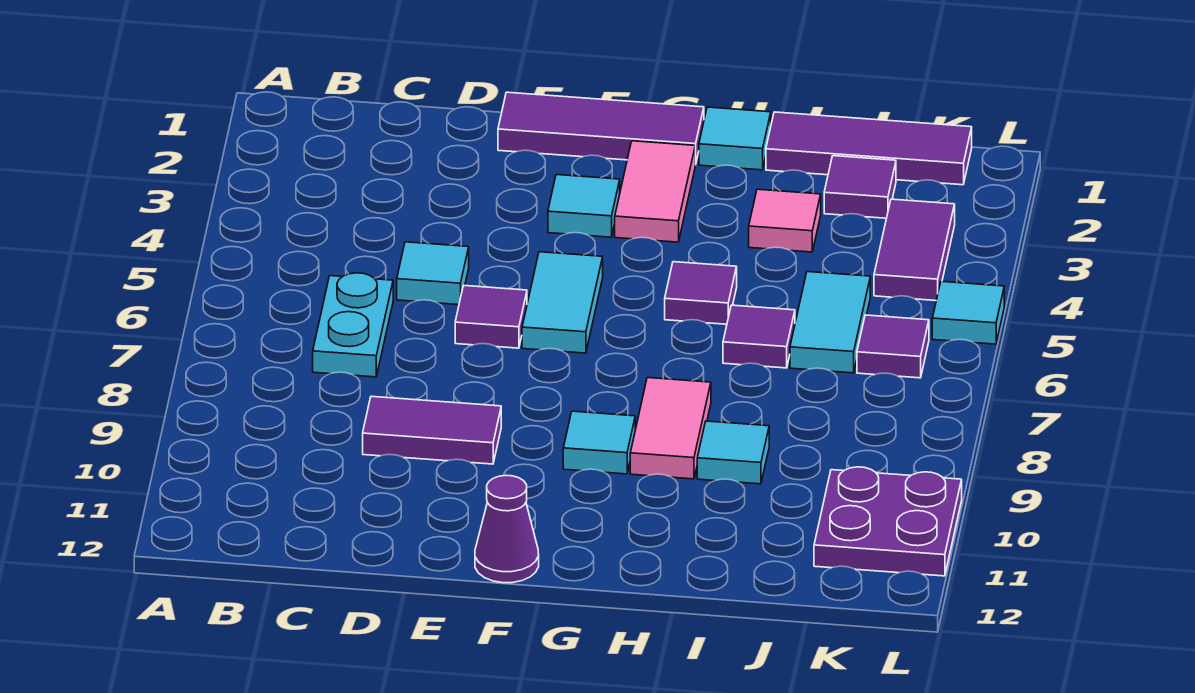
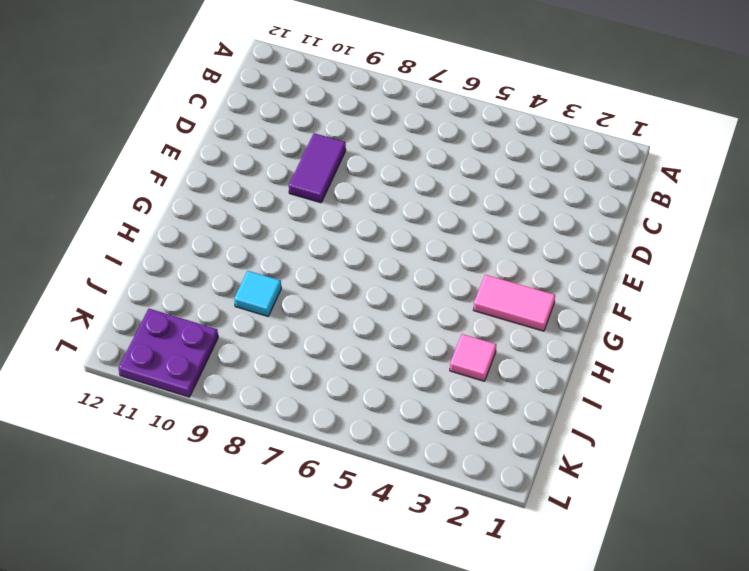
none -> cyan 1x2 plate [313,273,393,377]
none -> cyan 1x1 tile [397,242,469,305]
none -> purple 1x3 tile [498,92,704,165]

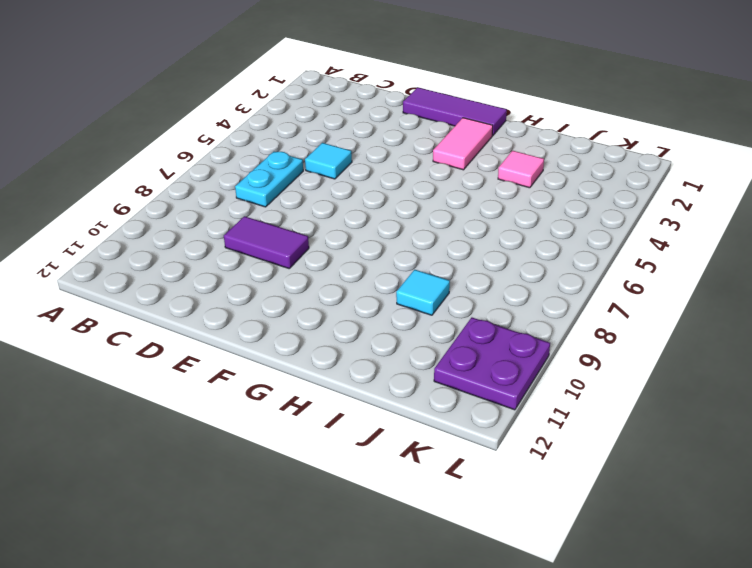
none -> purple 1x1 tile [455,286,527,348]
none -> cyan 1x1 tile [548,175,620,237]
none -> cyan 1x2 tile [522,252,603,353]

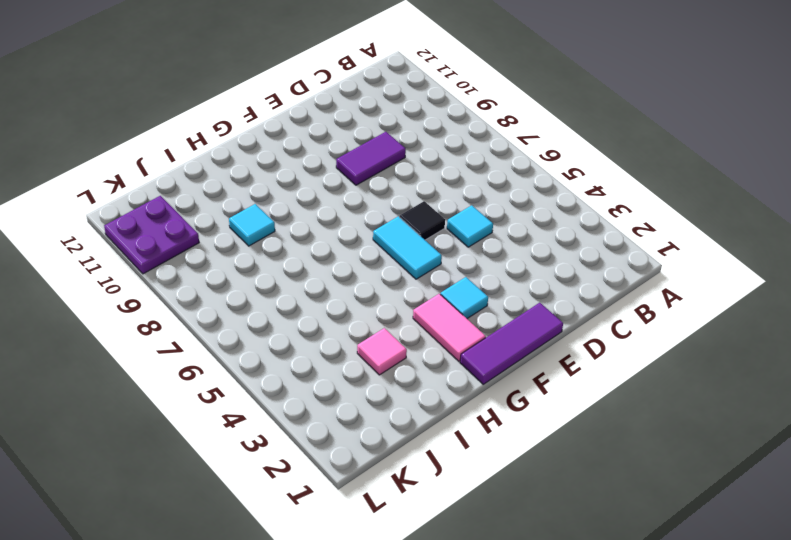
black 1x1 tile [400,201,445,240] -> purple 1x1 tile [455,286,527,348]
none -> cyan 1x2 plate [313,273,393,377]
none -> purple 1x1 cone [475,475,539,583]
none -> cyan 1x1 tile [563,411,635,474]

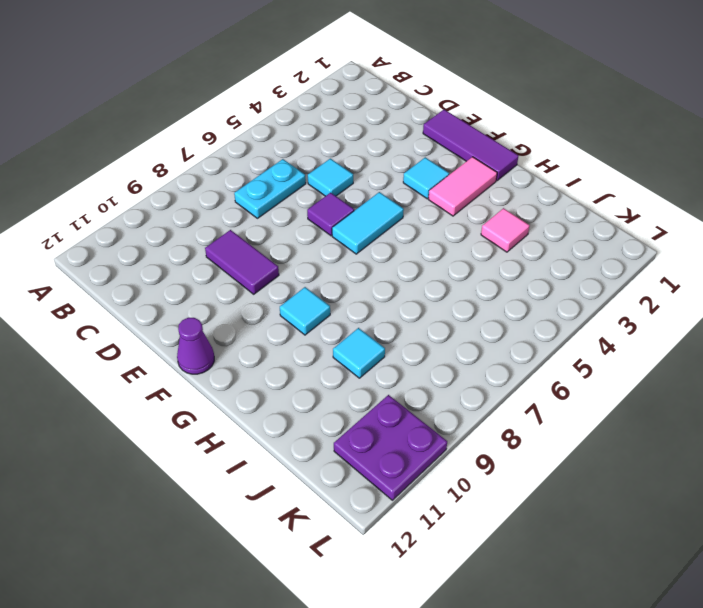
none -> cyan 1x1 tile [699,107,771,170]
none -> purple 1x1 tile [665,262,737,324]
none -> pink 1x2 tile [630,378,711,479]

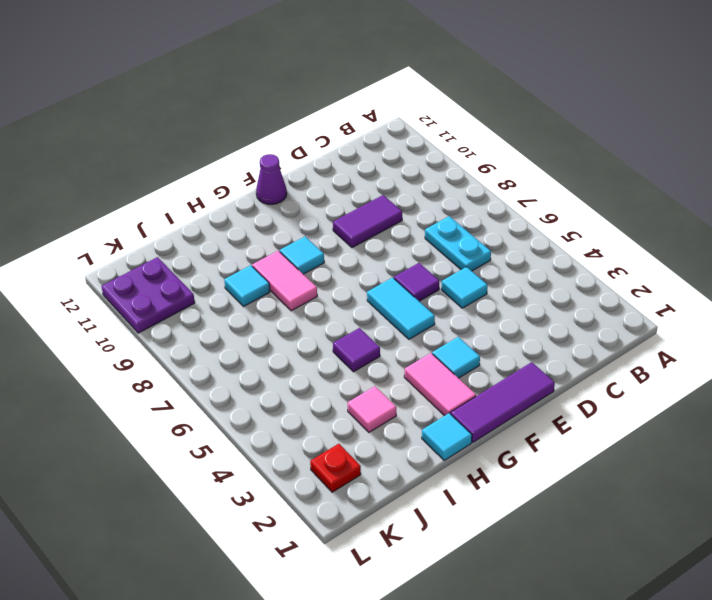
red 1x1 plate [310,444,361,492] -> none
none -> purple 1x3 tile [766,112,972,185]
none -> purple 1x1 tile [723,305,795,368]
none -> purple 1x1 tile [824,156,896,218]

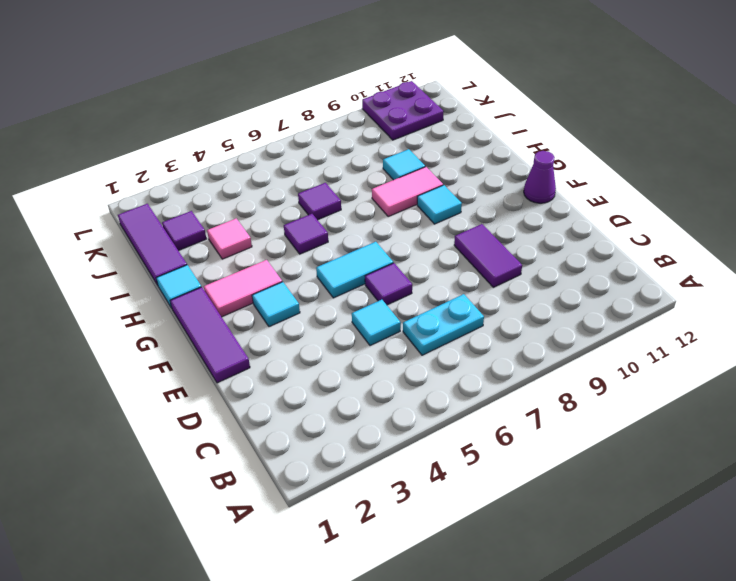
none -> cyan 1x2 tile [790,272,870,373]
none -> purple 1x2 tile [874,199,955,301]
none -> purple 1x1 tile [857,315,929,378]

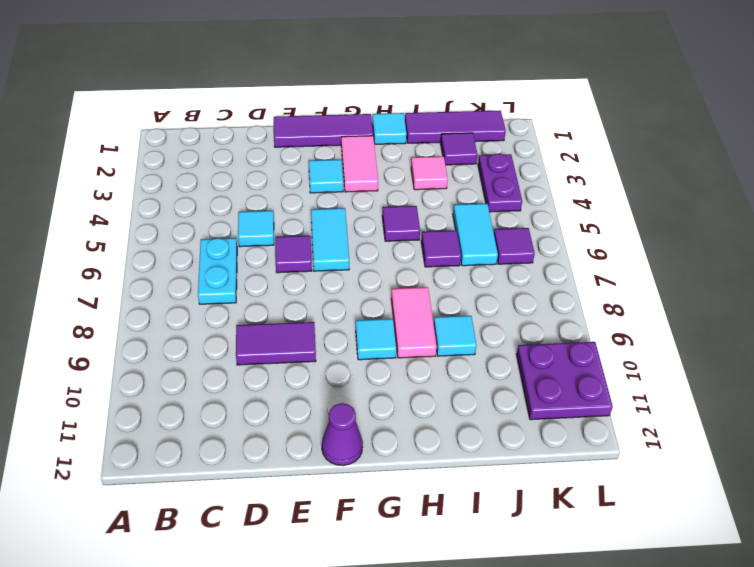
purple 1x2 plate [478,154,522,212] -> purple 1x2 tile [874,199,955,301]
none -> cyan 1x1 tile [932,281,1004,344]

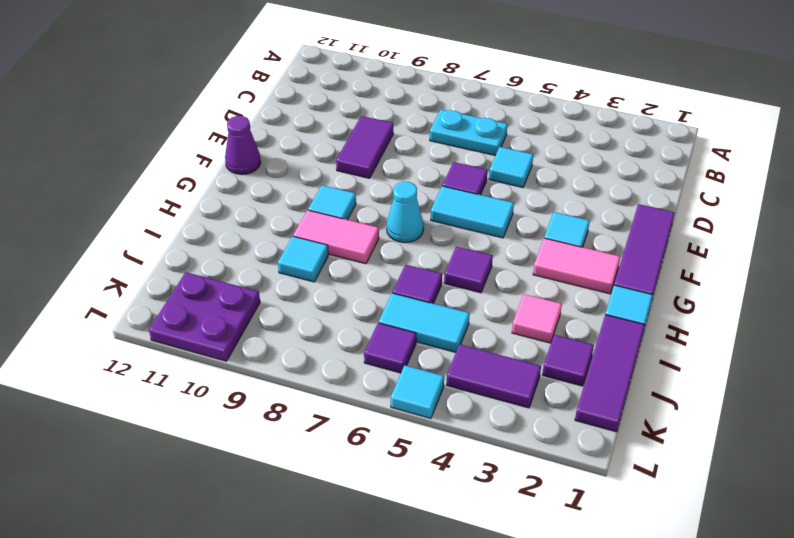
cyan 1x1 cone [387,182,424,243] -> none

